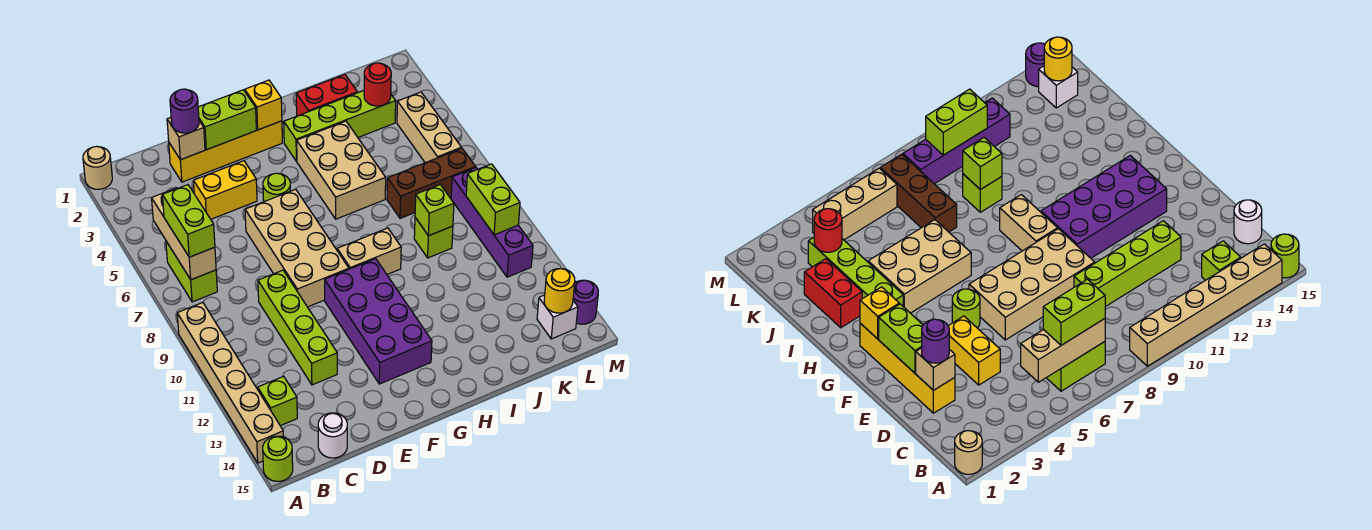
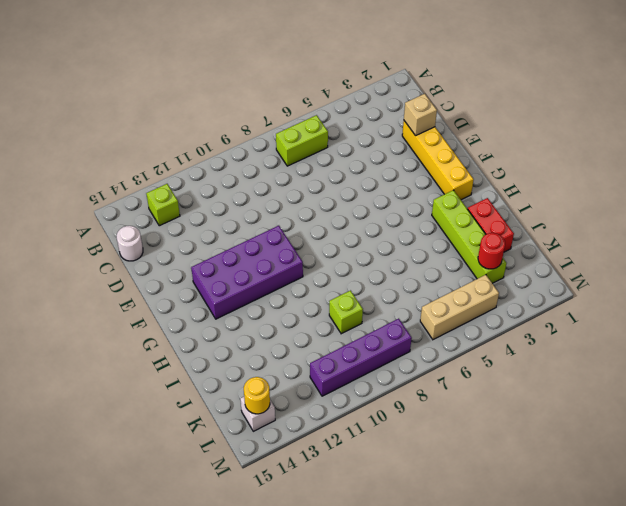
none -> tan 1x1 round brick [83,146,112,189]
none -> tan 1x6 brick [177,303,283,463]
none -> lime 1x1 round brick [263,436,293,481]
none -> yellow 1x2 brick [193,161,257,219]

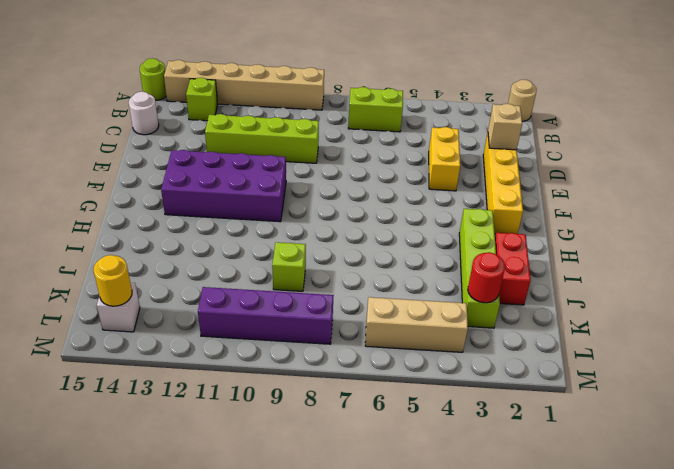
none -> tan 2x4 brick [245,189,349,307]
none -> lime 1x1 round brick [263,173,290,202]
none -> tan 1x2 brick [337,228,401,274]
none -> tan 2x3 brick [297,121,386,219]

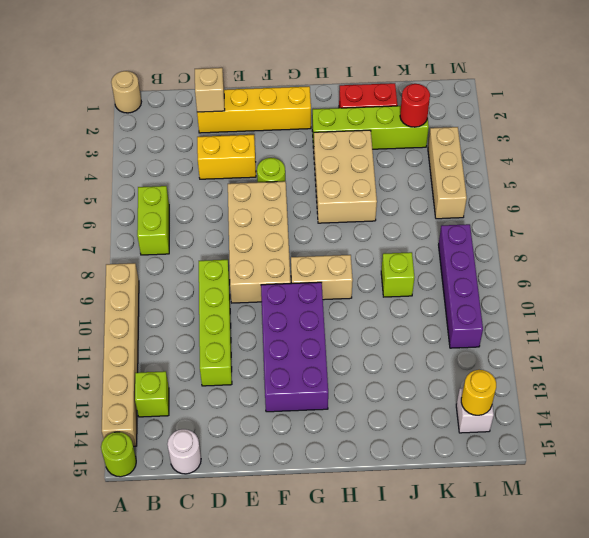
none -> brown 1x3 brick [387,148,475,218]
none -> purple 1x1 round brick [573,280,598,324]
none -> tan 1x3 brick [152,188,216,280]
none -> lime 1x2 brick [198,90,256,150]

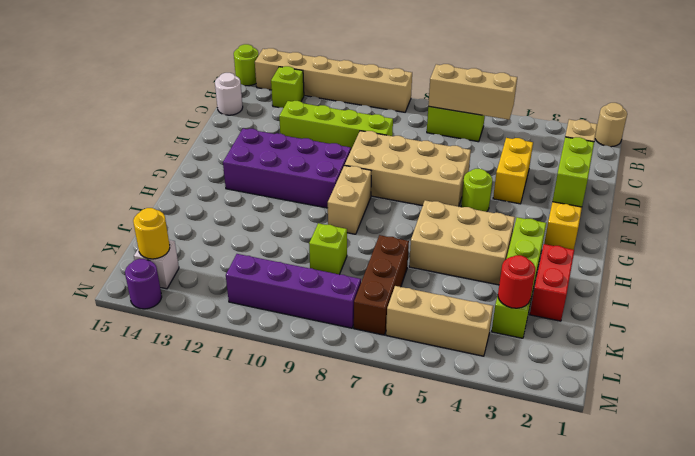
none -> yellow 1x1 brick [245,80,282,130]
none -> lime 1x1 brick [415,185,454,236]
none -> lime 1x2 brick [466,164,520,235]
none -> lime 1x2 brick [162,185,215,257]

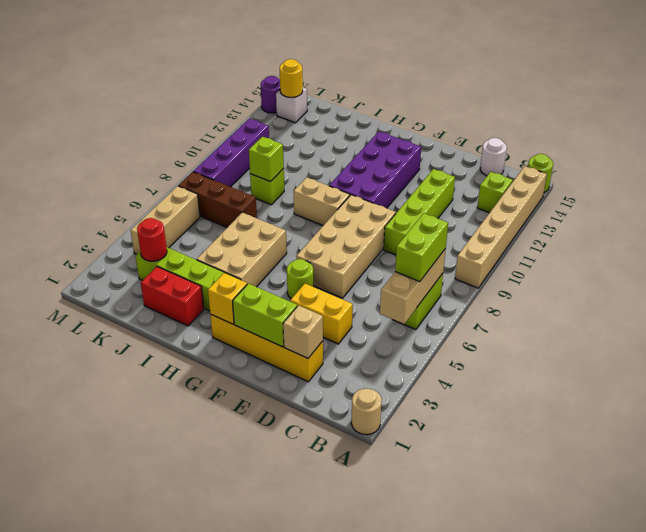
none -> lime 1x2 brick [466,164,520,235]
none -> purple 1x1 round brick [170,89,199,133]

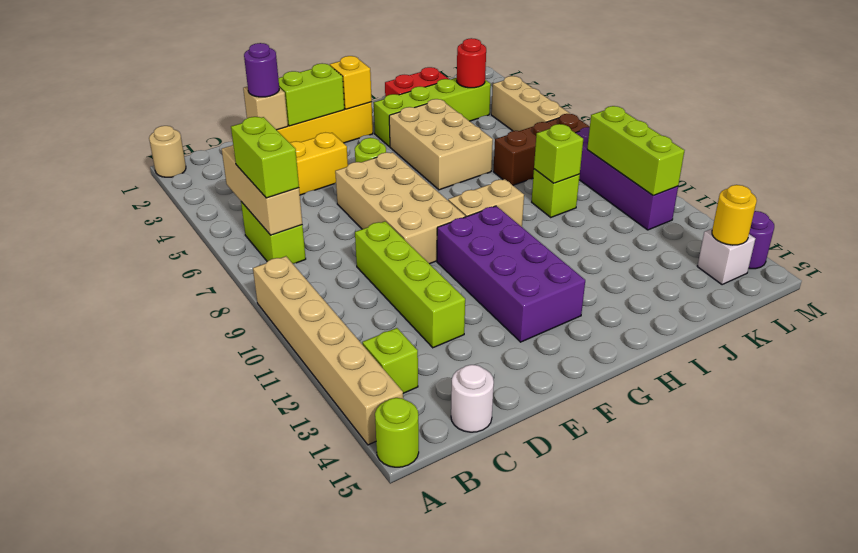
lime 1x3 brick [587,106,685,196] -> lime 1x2 brick [466,164,520,235]

